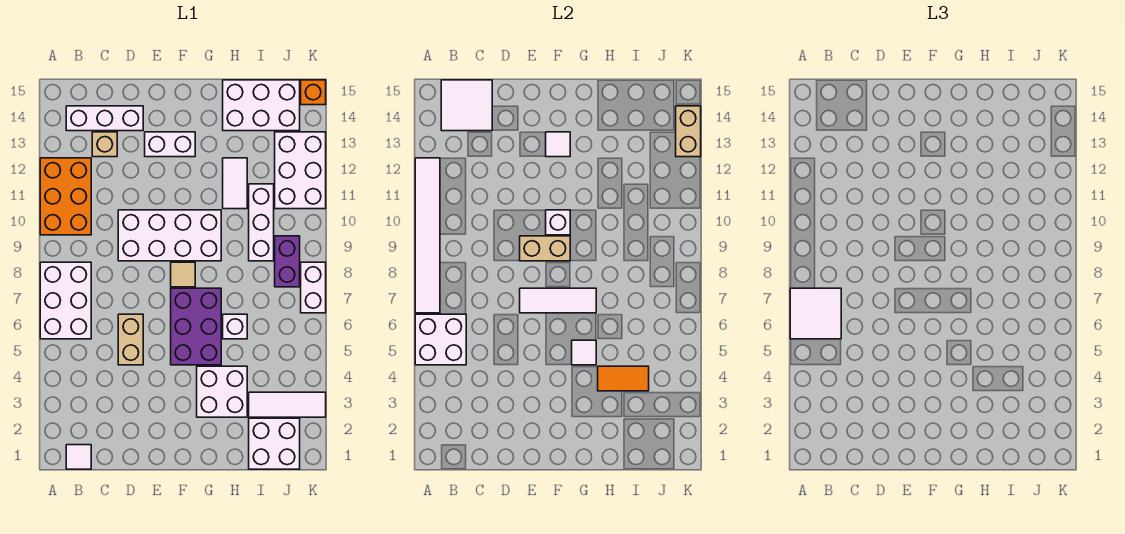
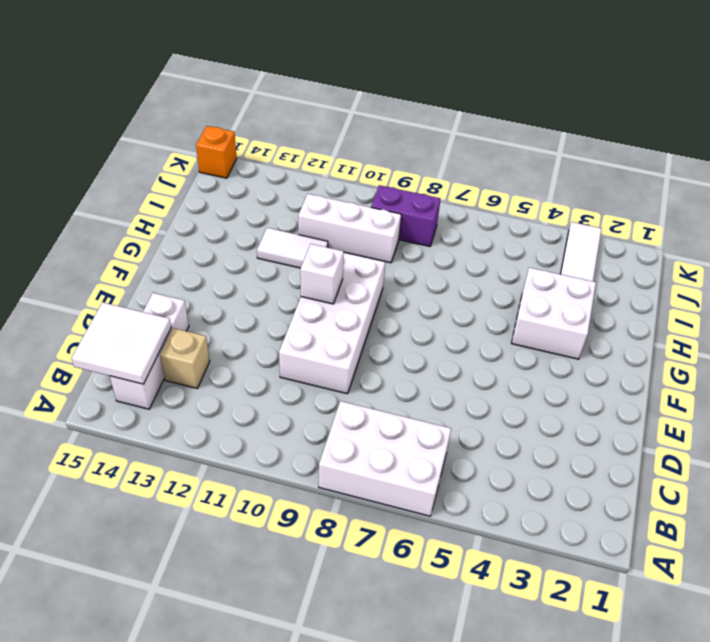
none -> orange 2x3 brick [40,158,91,235]
none -> white 1x1 tile [66,445,91,469]
none -> tan 1x2 brick [118,314,143,365]
none -> white 1x2 brick [145,132,195,157]

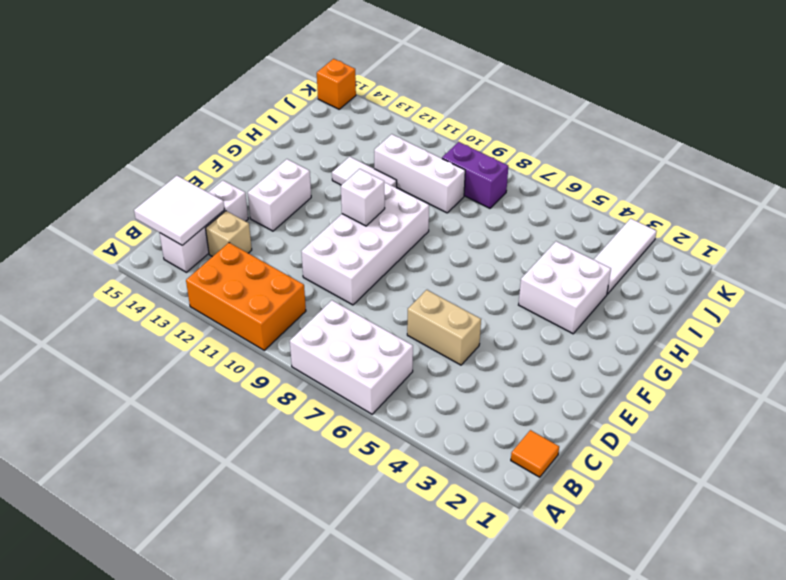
orange 1x1 tile [511,430,559,477] -> white 1x1 tile [66,445,91,469]
none -> purple 2x3 brick [171,288,221,365]
none -> tan 1x1 tile [171,262,195,287]
none -> white 1x1 brick [223,314,247,339]
none -> white 2x3 brick [223,80,300,131]

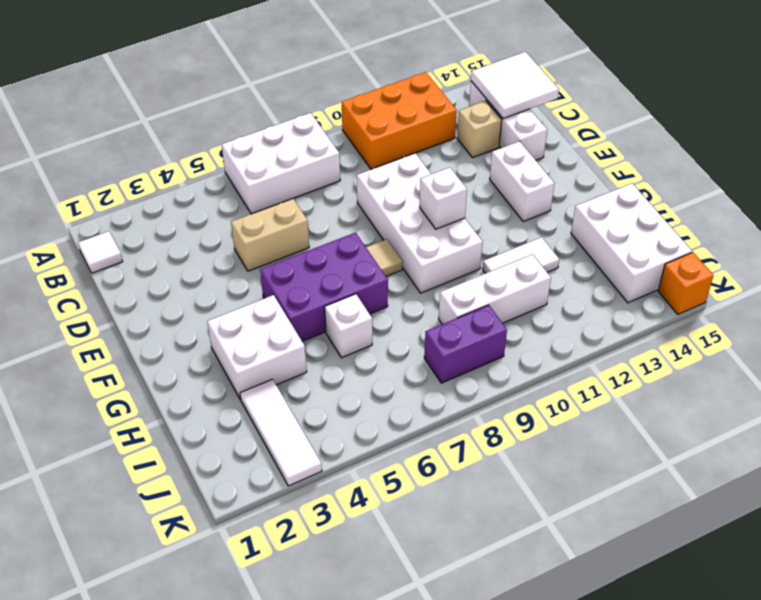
none -> white 2x2 brick [249,418,300,469]
none -> white 2x3 brick [275,132,326,209]
none -> white 1x2 brick [301,262,326,313]
none -> white 2x2 brick [415,314,466,365]

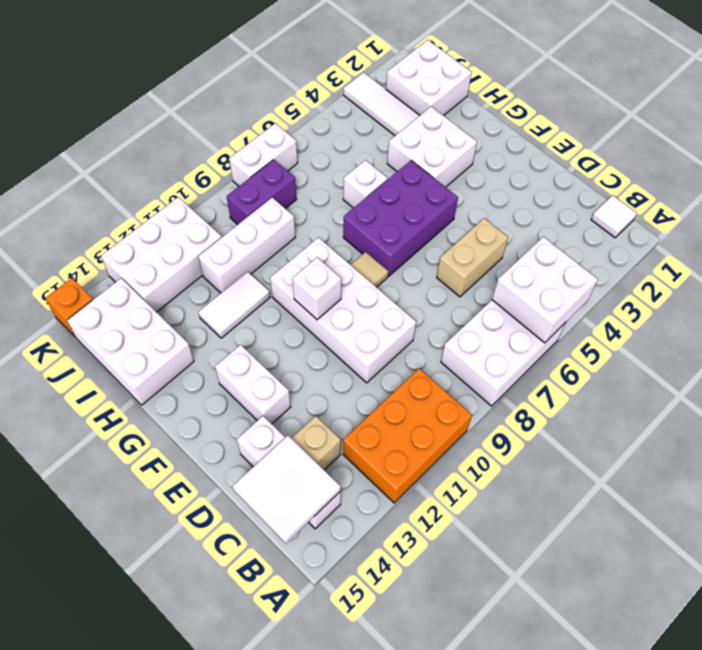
none -> white 1x6 tile [415,158,440,313]
none -> white 1x3 tile [520,288,596,313]
none -> tan 1x2 brick [520,236,570,261]
none -> white 1x1 tile [546,132,570,157]

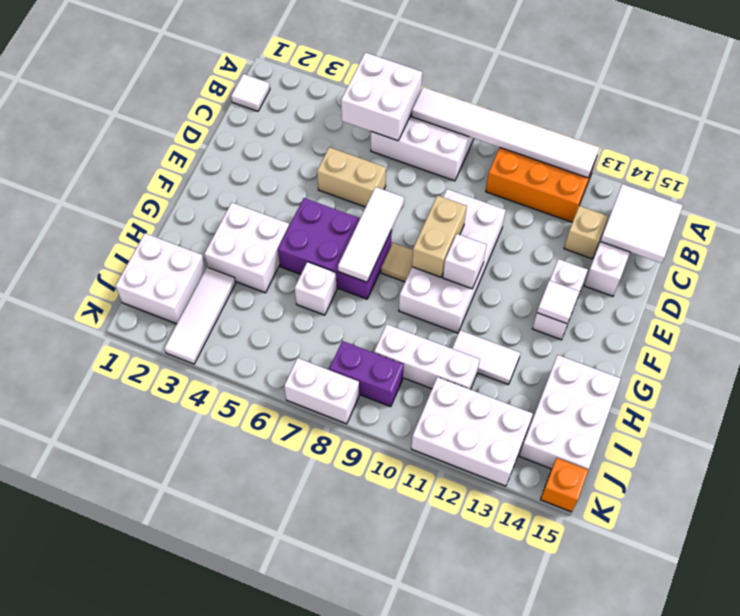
none -> white 1x1 tile [572,340,596,365]
none -> orange 1x2 tile [598,366,649,391]
none -> tan 1x2 brick [676,106,701,157]
none -> white 2x2 tile [790,288,841,339]

